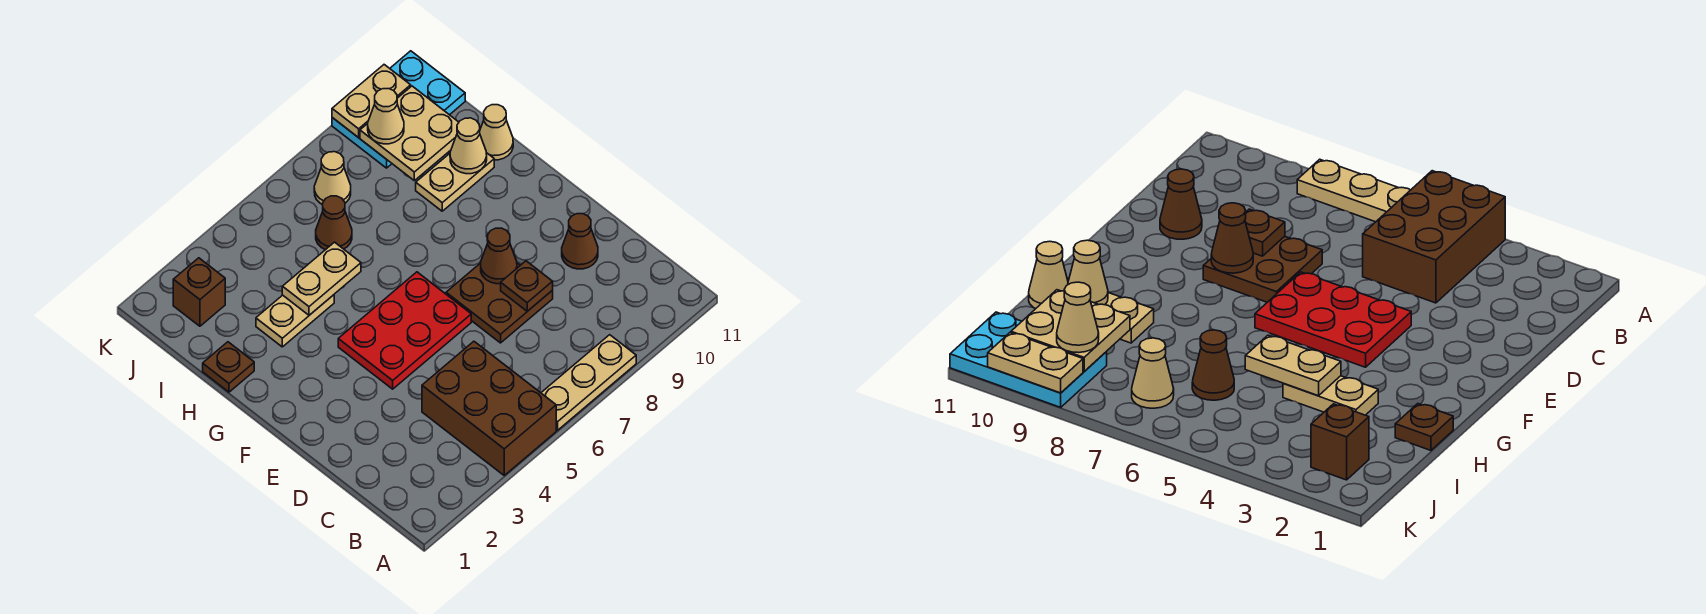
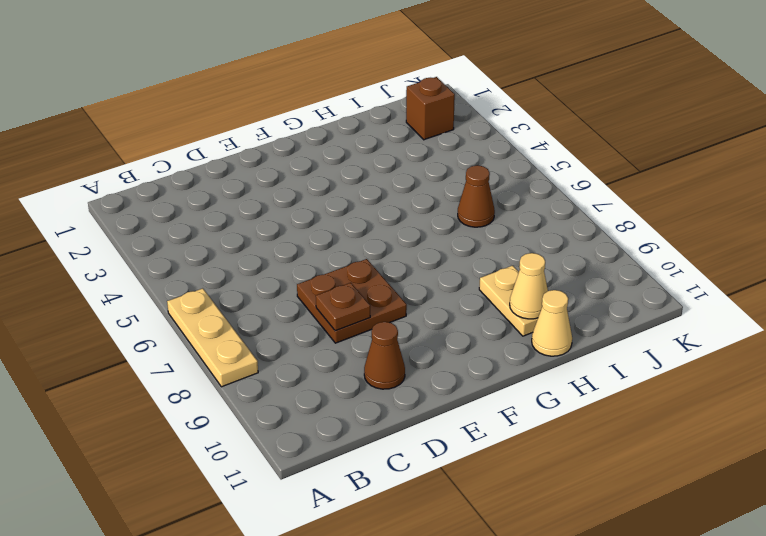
none -> brown 2x3 brick [422,341,556,475]
none -> red 2x3 plate [338,272,471,389]
none -> brown 1x1 plate [203,342,254,392]

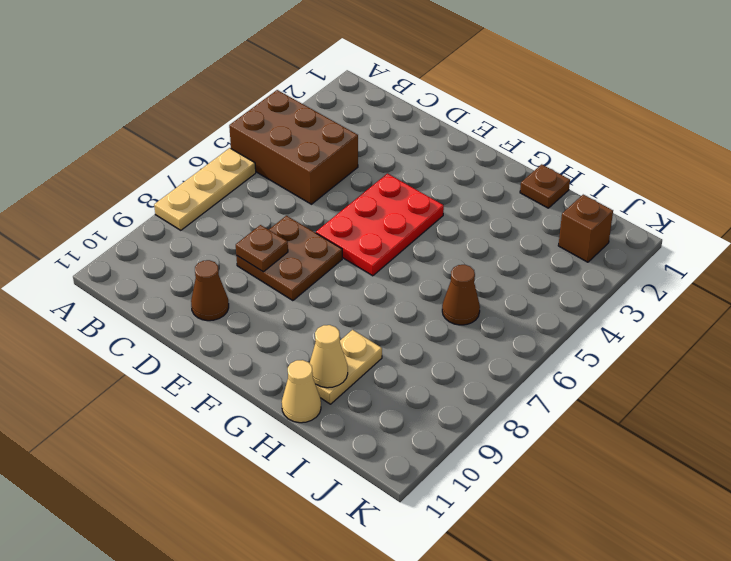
none -> tan 1x2 plate [256,295,334,347]
none -> tan 1x1 cone [314,152,351,205]
none -> cyan 2x3 plate [332,51,465,168]

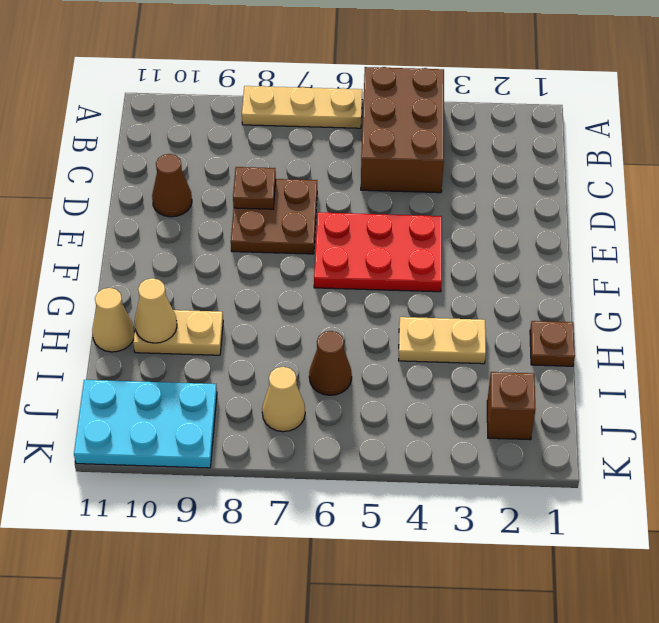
none -> brown 1x1 cone [481,228,517,284]
none -> tan 1x2 plate [282,242,361,315]
none -> tan 2x2 plate [360,86,459,181]

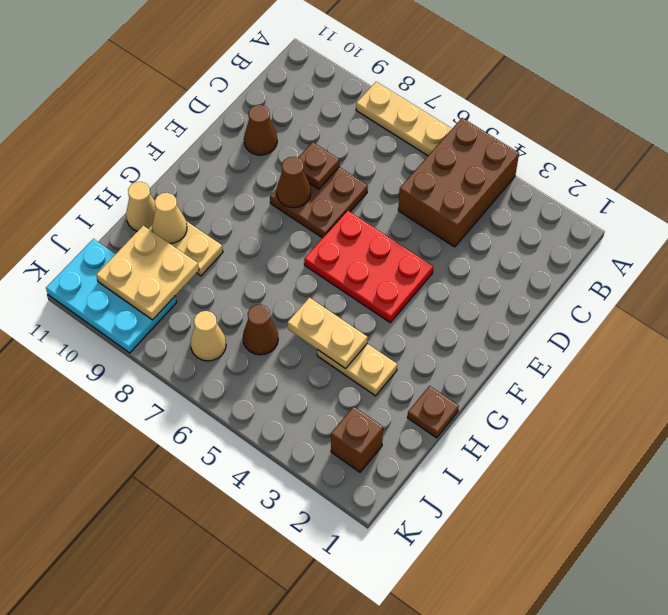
none -> tan 1x2 plate [332,65,411,138]
none -> tan 1x1 cone [368,89,404,144]

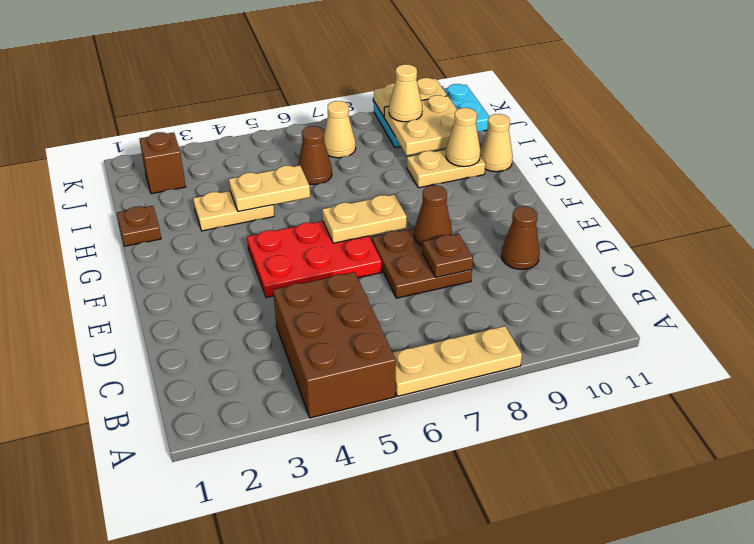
tan 1x2 plate [322,195,407,243] -> none

